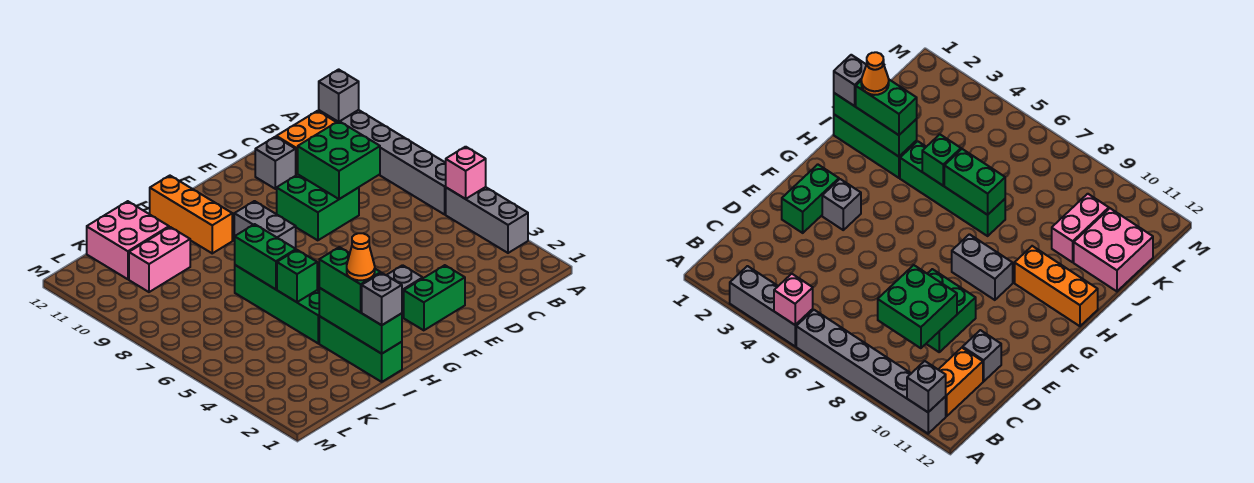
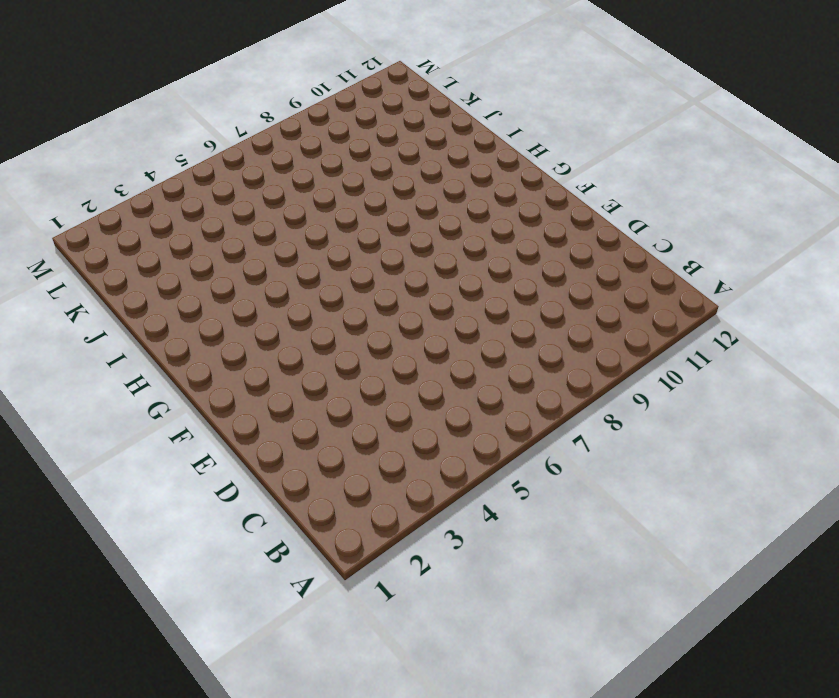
none -> grey 1x3 brick [446,187,528,253]
none -> grey 1x6 brick [319,110,446,214]
none -> orange 1x2 brick [276,111,336,175]

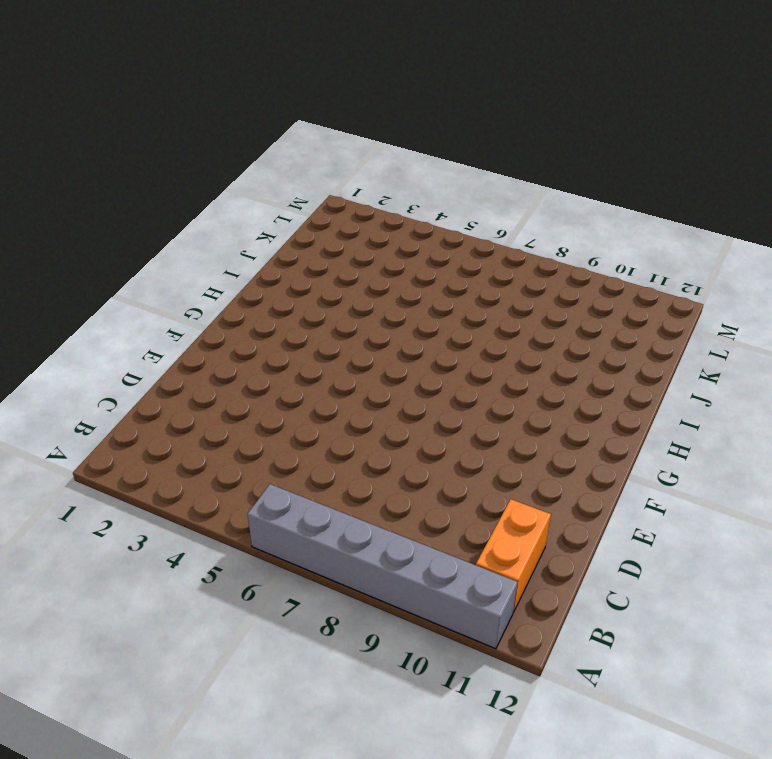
none -> grey 1x3 brick [446,187,528,253]
none -> green 2x2 brick [277,175,359,240]
none -> grey 1x1 brick [255,137,296,189]

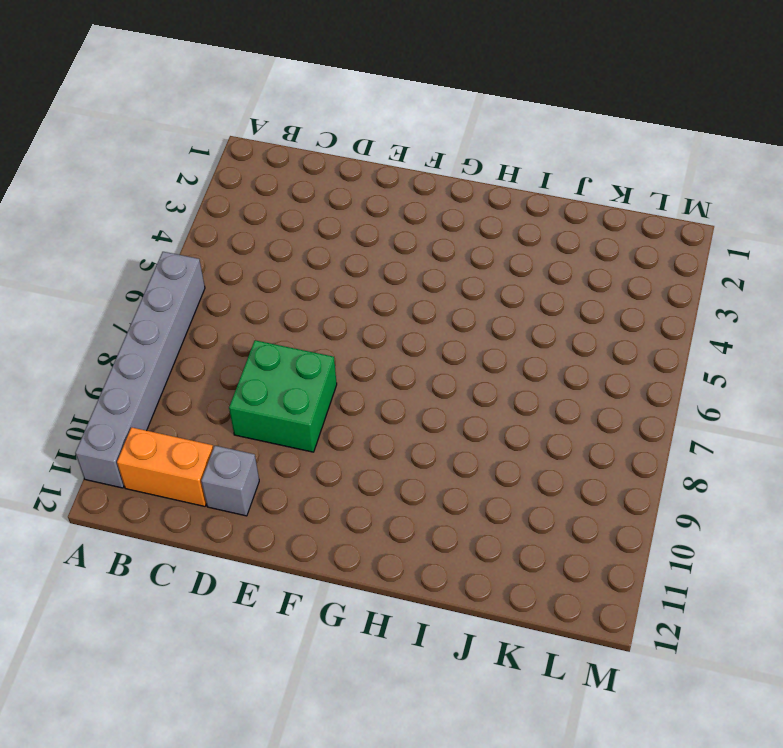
none -> grey 1x3 brick [446,187,528,253]
none -> green 1x2 brick [404,265,465,330]
none -> grey 1x1 brick [386,265,423,317]

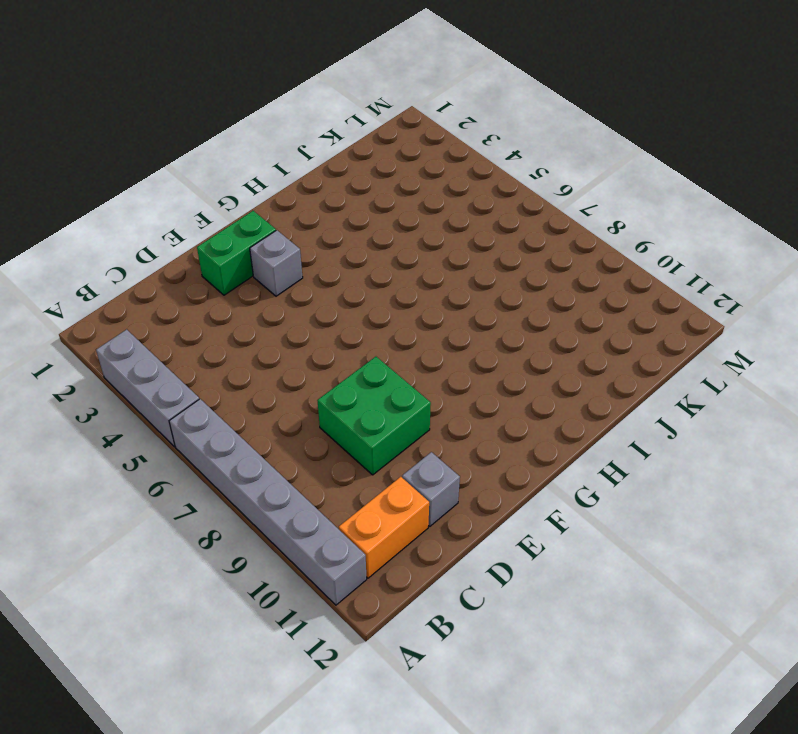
none -> grey 1x2 brick [234,201,296,249]
none -> orange 1x3 brick [150,176,232,253]
none -> green 1x3 brick [319,316,402,382]

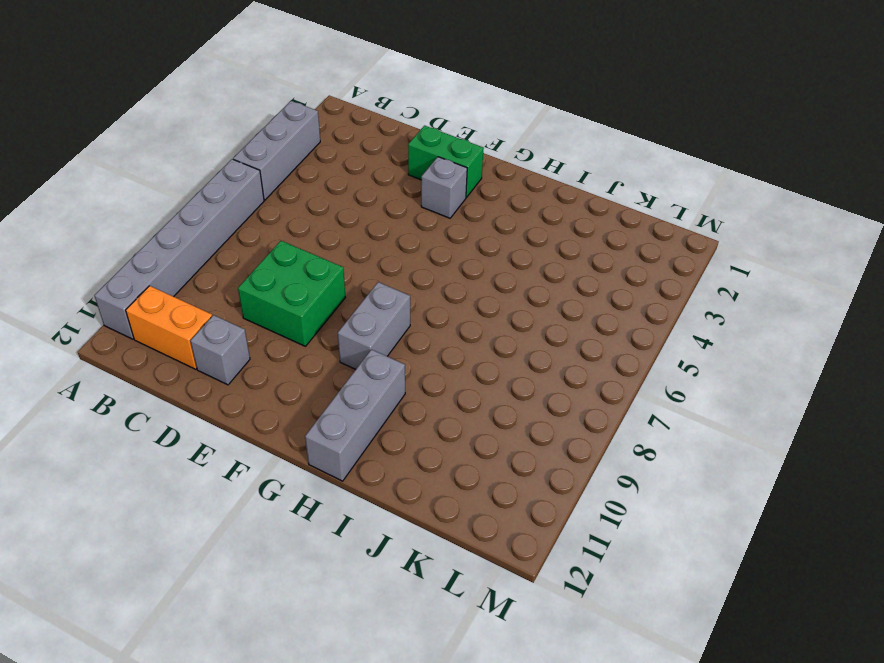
grey 1x3 brick [305,350,405,481] -> orange 1x3 brick [150,176,232,253]
none -> green 1x3 brick [319,316,402,382]
none -> green 1x4 brick [235,265,319,343]
none -> pink 1x2 brick [129,227,190,292]

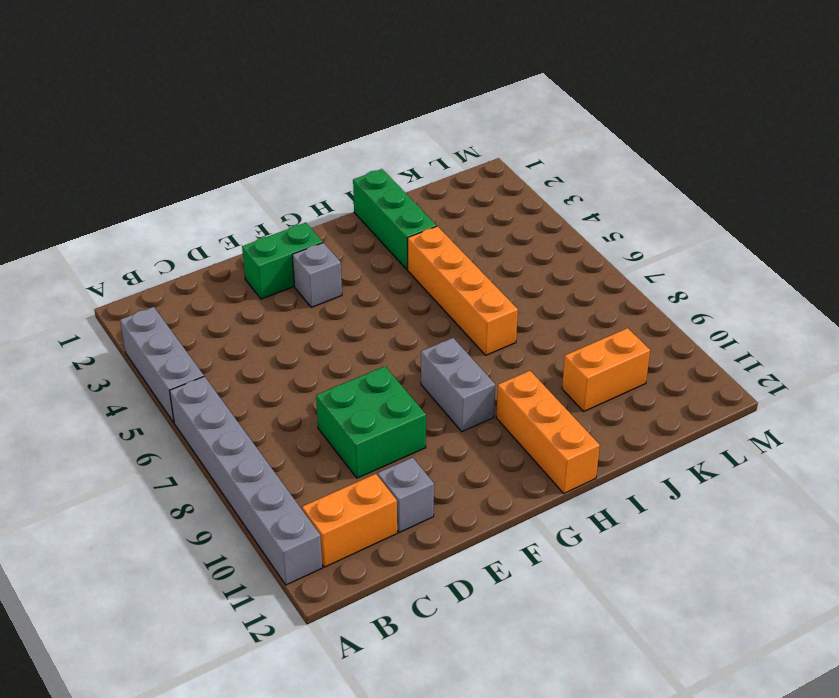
orange 1x4 brick [408,226,518,355] -> green 1x4 brick [235,265,319,343]
orange 1x2 brick [562,328,650,411] -> pink 1x2 brick [129,227,190,292]
none -> pink 2x2 brick [87,201,169,279]
none -> pink 1x1 brick [446,147,486,199]
none -> grey 1x1 brick [319,69,359,121]

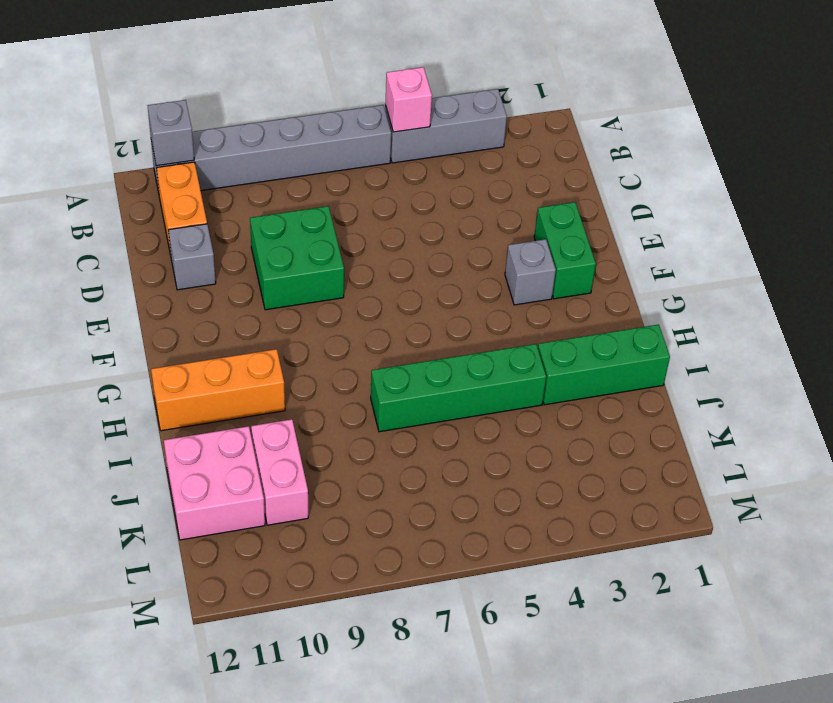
none -> grey 1x2 brick [234,201,296,249]
none -> green 2x2 brick [298,121,380,199]
none -> green 1x3 brick [319,288,402,354]

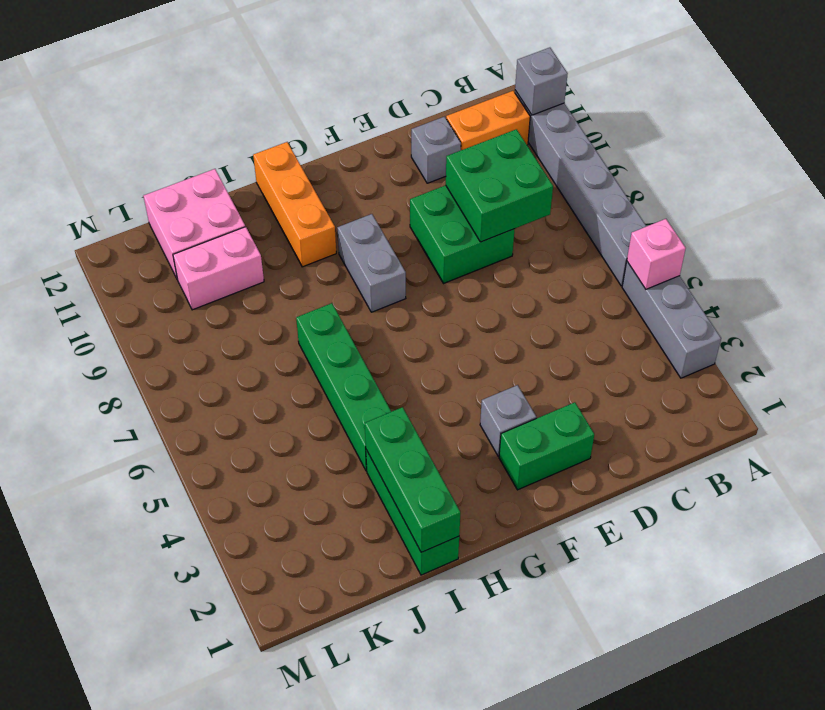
none -> green 1x1 brick [277,250,317,302]
none -> green 1x2 brick [235,224,296,289]
none -> grey 1x1 brick [362,273,402,325]

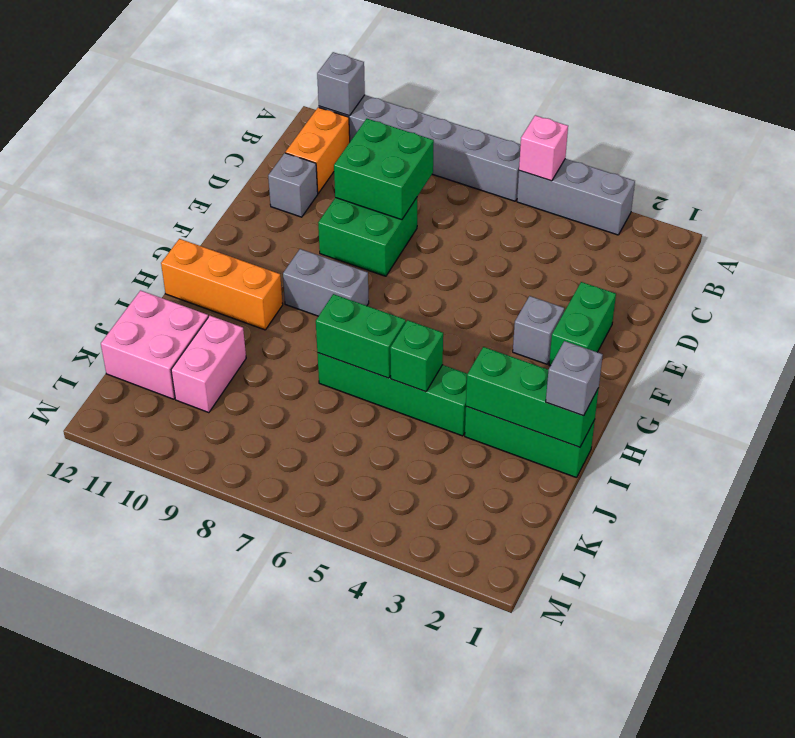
none -> green 1x2 brick [319,247,381,312]
none -> orange 1x1 cone [347,233,375,280]

